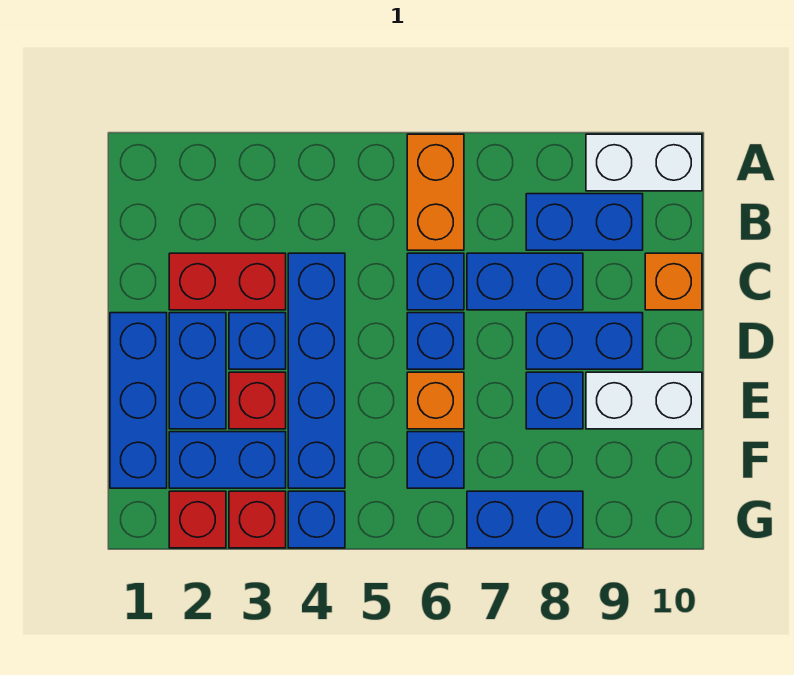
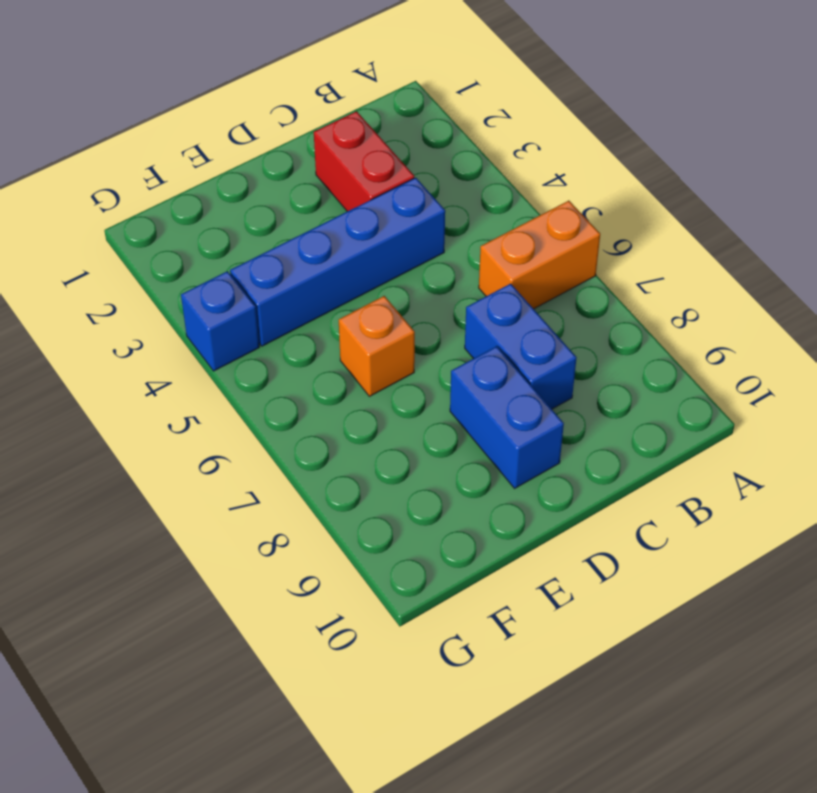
none -> white 1x2 brick [586,134,702,191]
none -> blue 1x2 brick [526,194,643,250]
none -> blue 1x1 brick [407,253,464,310]

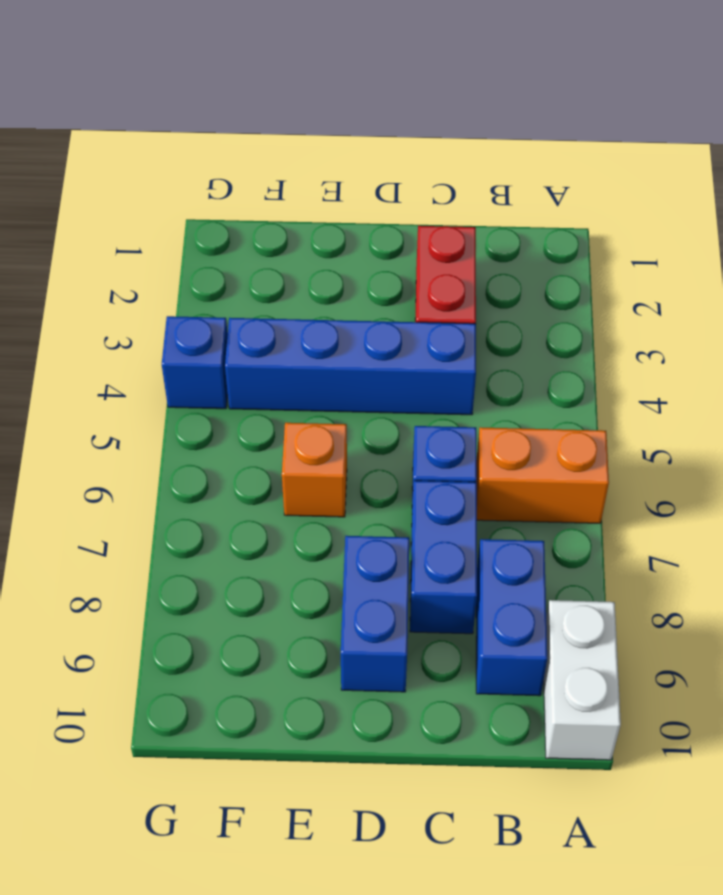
none -> orange 1x1 brick [645,253,702,310]
none -> blue 1x3 brick [110,313,167,488]
none -> blue 1x2 brick [169,313,226,429]

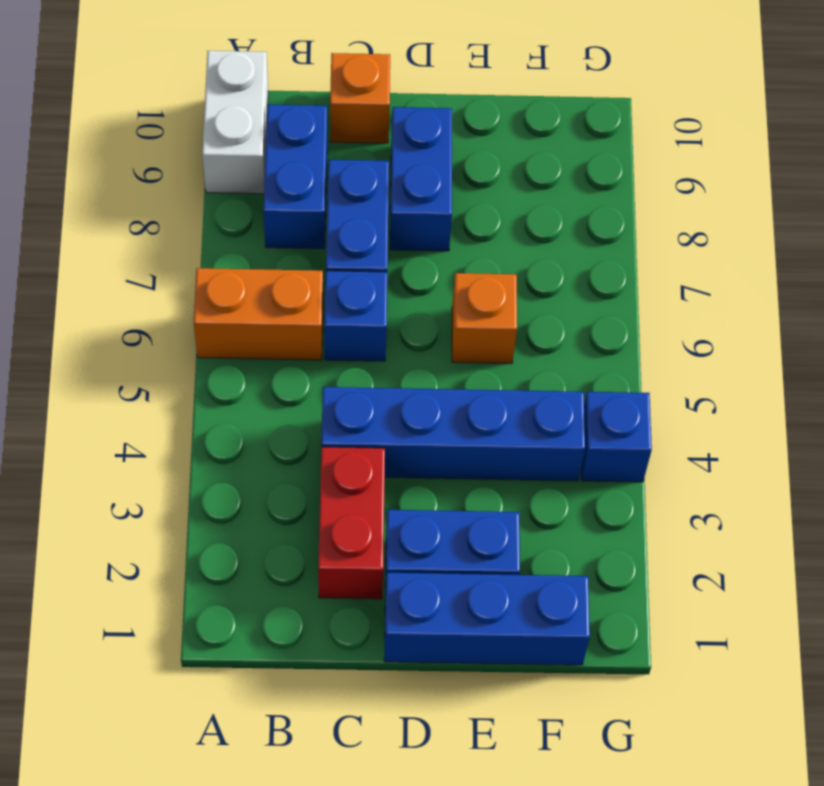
none -> blue 1x1 brick [229,313,286,369]
none -> blue 1x1 brick [407,313,464,369]
none -> red 1x1 brick [229,372,286,429]

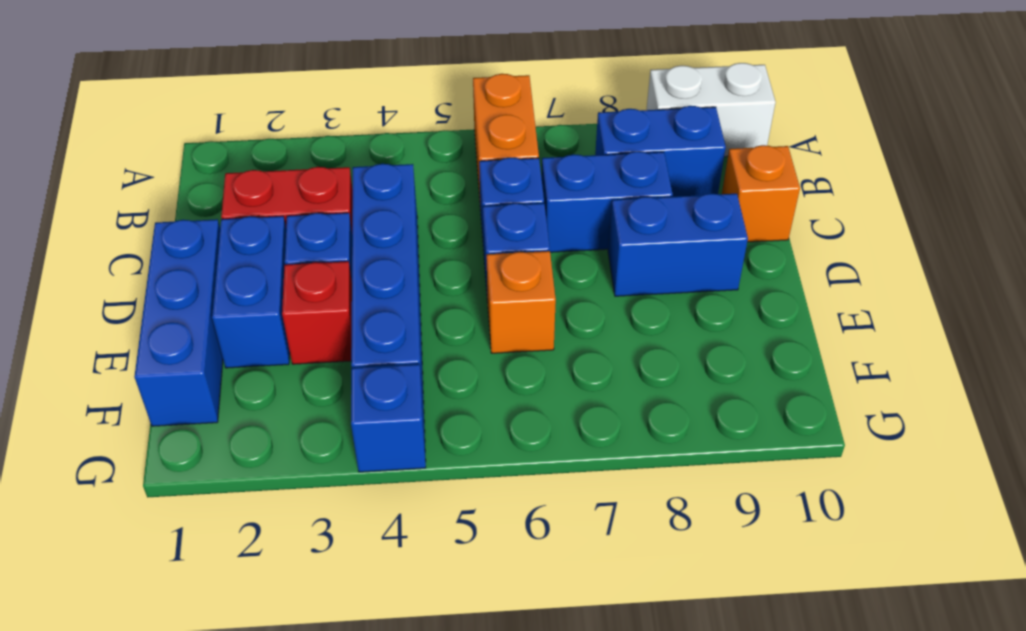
none -> blue 1x1 brick [526,372,583,429]
none -> white 1x2 brick [586,372,702,429]
none -> blue 1x2 brick [169,432,286,488]

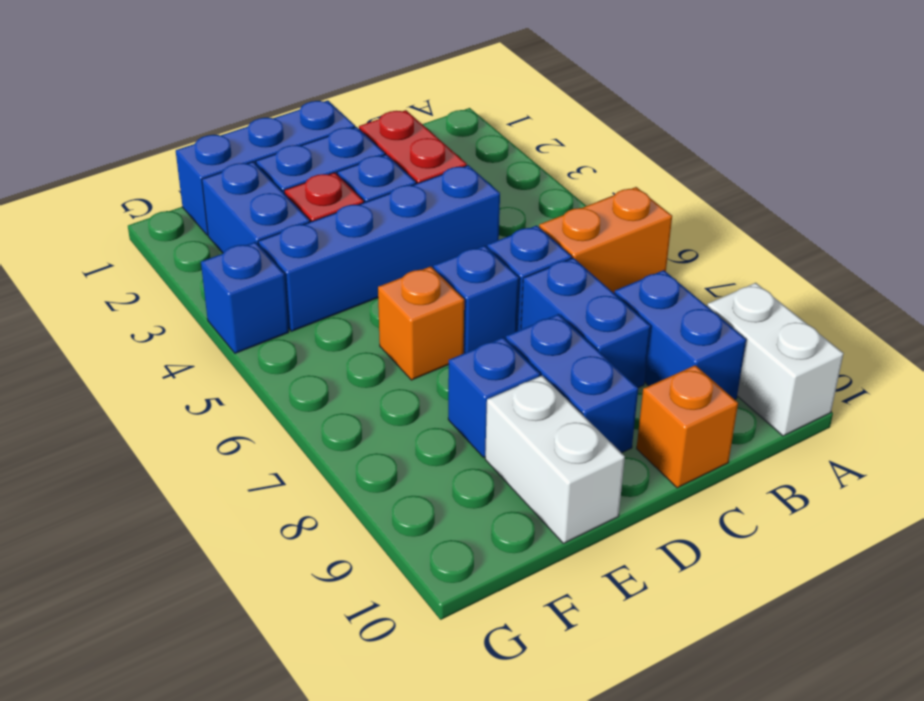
none -> blue 1x1 brick [407,432,464,488]
none -> red 1x1 brick [169,491,226,548]
none -> red 1x1 brick [229,491,286,548]

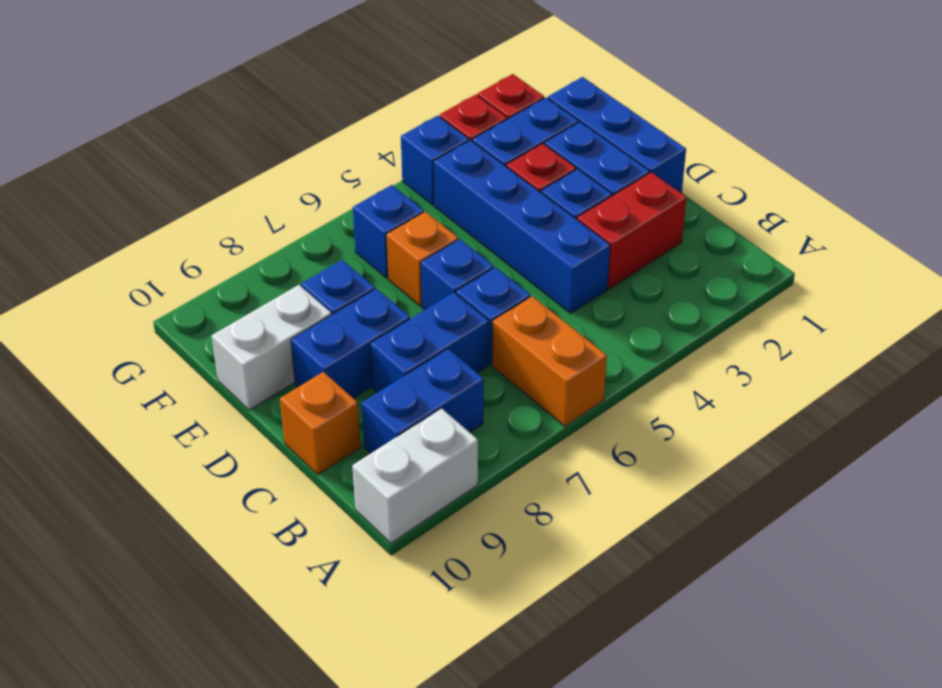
none -> blue 1x2 brick [467,491,583,548]

